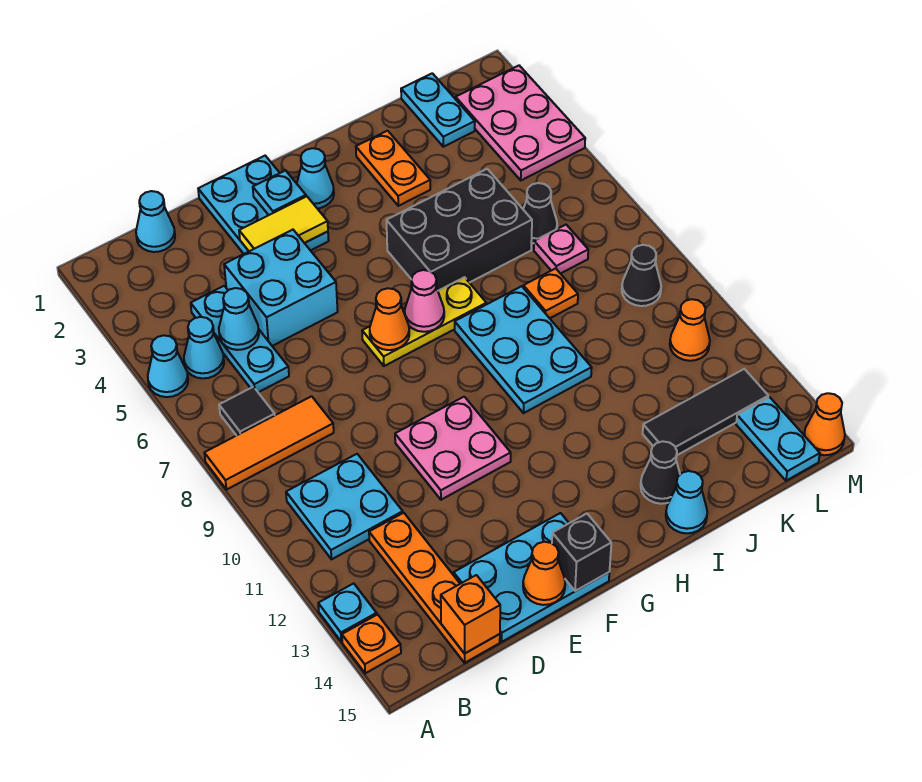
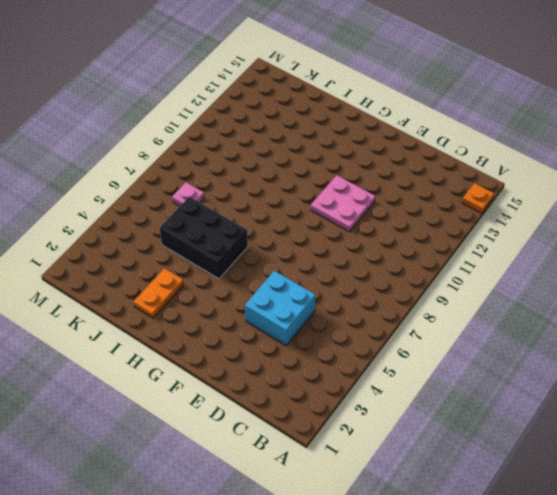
none -> cyan 1x1 cone [148,335,188,397]
none -> orange 1x3 tile [204,396,334,490]
none -> cyan 1x1 plate [318,583,377,642]
none -> cyan 1x1 cone [184,317,224,378]

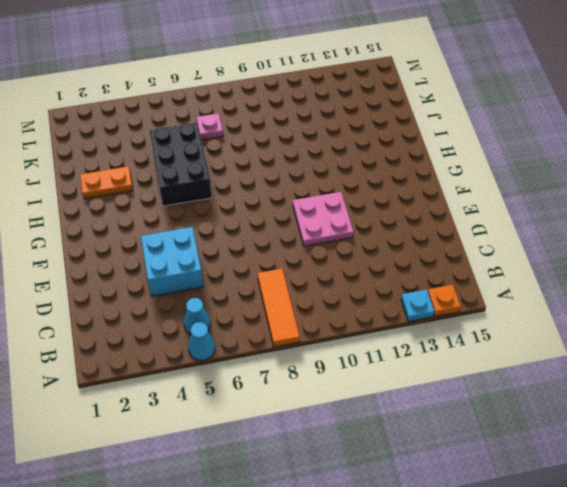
none -> black 1x1 tile [219,387,275,436]
none -> cyan 2x2 plate [286,454,403,559]
none -> cyan 1x1 cone [136,191,175,252]
none -> cyan 1x3 plate [191,286,289,392]

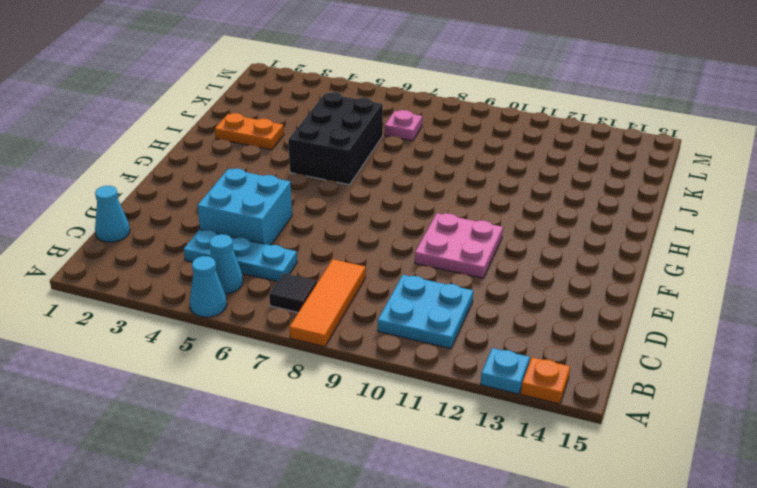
none -> orange 1x4 plate [369,513,500,663]
none -> cyan 2x3 plate [454,513,609,642]
none -> cyan 2x3 plate [198,156,329,254]
none -> yellow 1x3 plate [362,277,486,366]

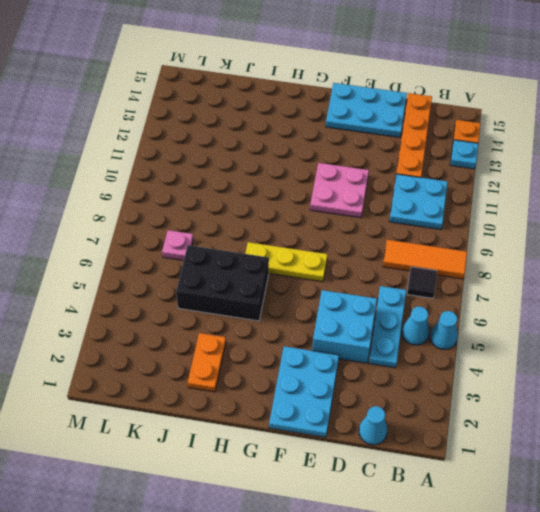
none -> cyan 1x1 cone [297,148,334,209]
none -> cyan 2x3 plate [455,286,592,413]
none -> black 1x1 cone [641,441,680,504]
none -> cyan 1x1 cone [666,471,707,533]

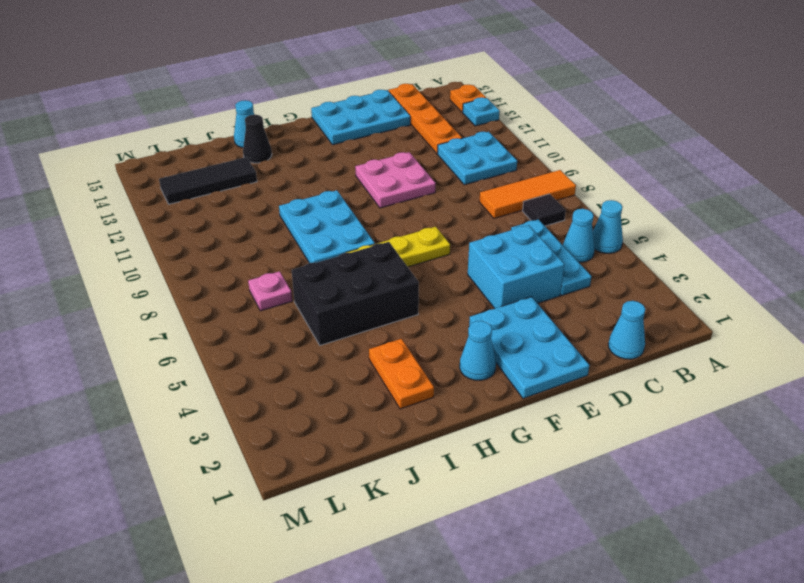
none -> orange 1x1 plate [523,268,578,318]
none -> cyan 1x2 plate [401,73,475,147]
none -> black 1x1 cone [523,183,557,243]
none -> pink 2x3 plate [456,66,585,180]

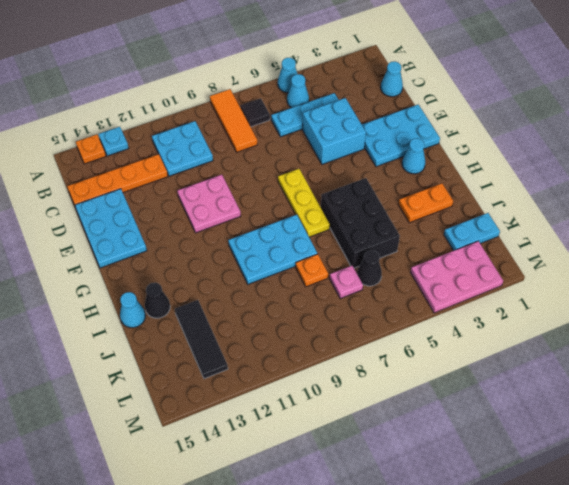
none -> black 1x1 cone [622,245,661,306]
none -> orange 1x1 cone [670,299,710,361]
none -> cyan 1x2 plate [736,397,820,481]
none -> orange 1x1 cone [804,393,845,455]

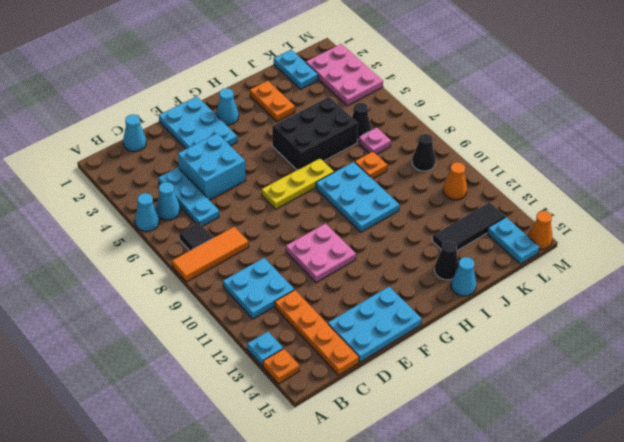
none -> cyan 1x1 cone [219,288,259,350]
none -> orange 1x1 brick [441,575,500,654]
none -> yellow 1x2 tile [239,196,328,251]
none -> orange 1x1 cone [523,542,565,605]

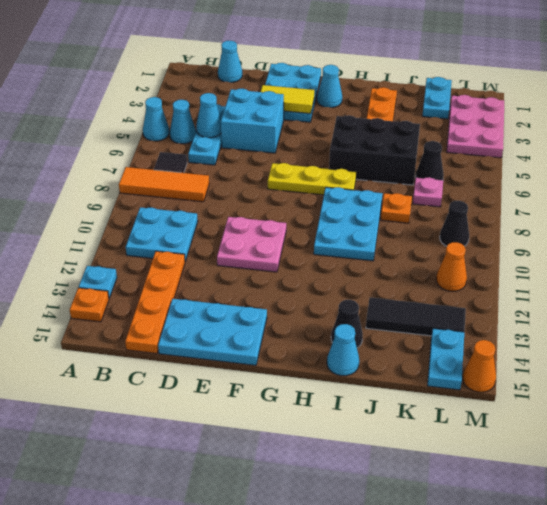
none -> orange 1x1 brick [441,575,500,654]
none -> orange 1x1 cone [523,542,565,605]
none -> cyan 1x1 plate [253,170,306,215]
none -> orange 1x1 cone [370,288,409,350]

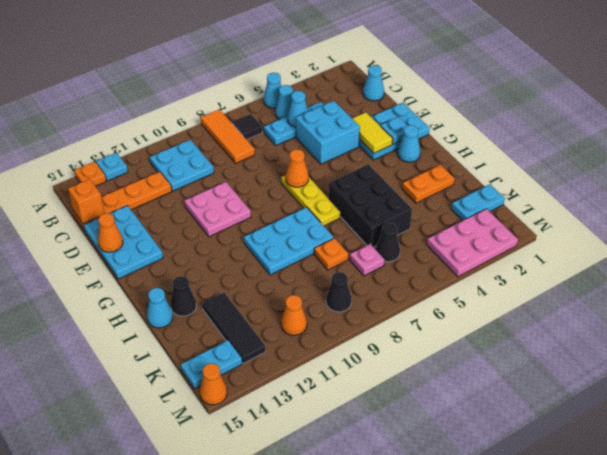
none -> black 1x1 brick [552,514,611,591]
none -> pink 1x1 cone [405,270,444,332]

